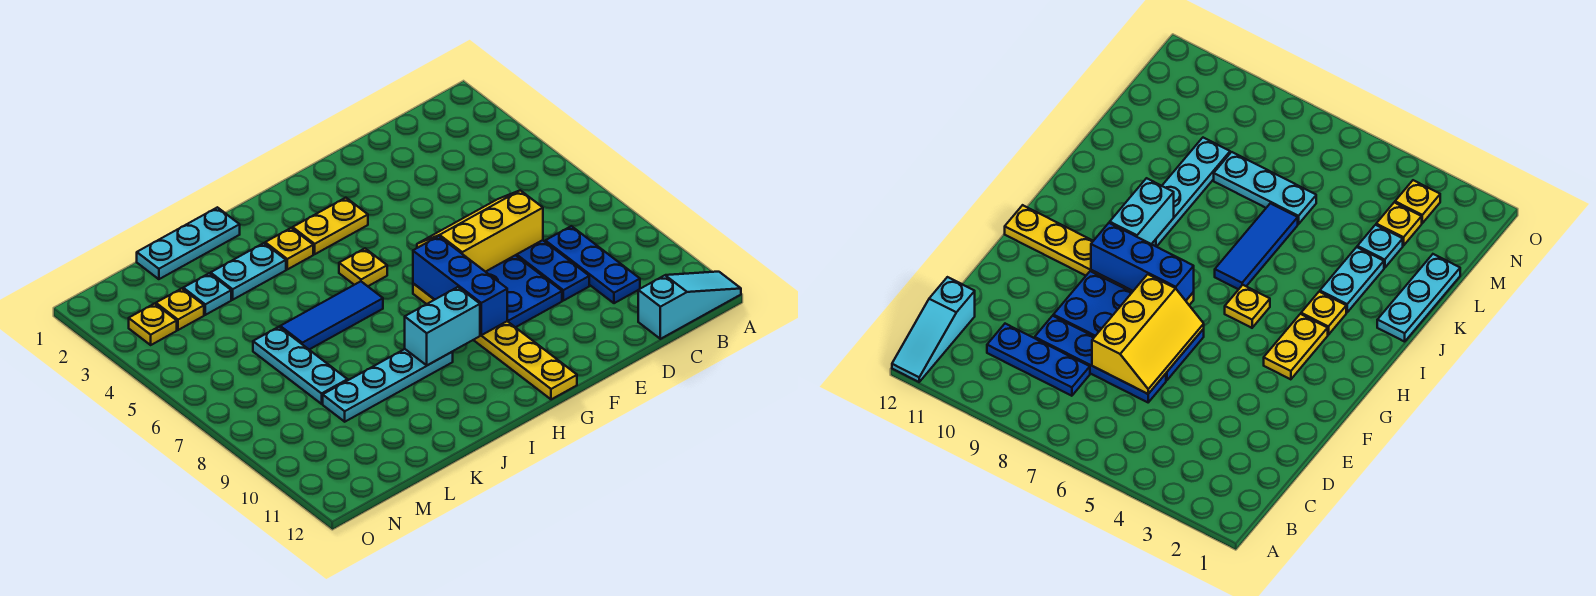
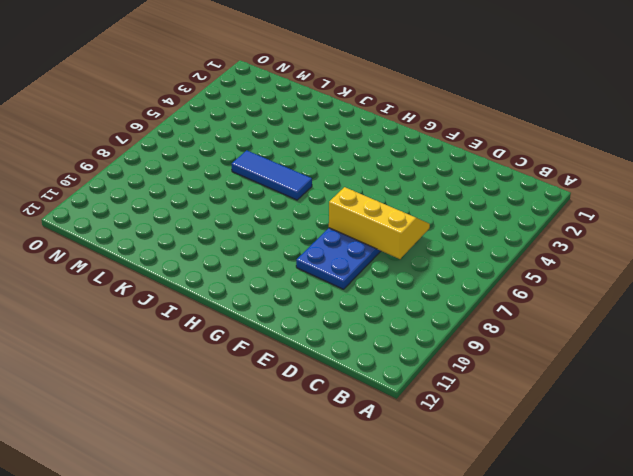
none -> cyan 1x3 slope [638,272,741,339]
none -> blue 1x3 plate [545,226,640,303]
none -> blue 1x4 plate [516,240,589,301]

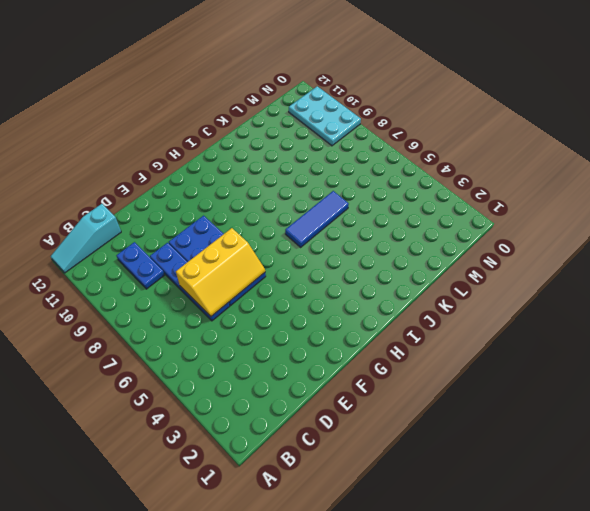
blue 1x2 plate [116,242,164,289] -> blue 1x3 plate [545,226,640,303]
cyan 2x3 plate [289,86,361,146] -> none
none -> yellow 1x2 plate [293,198,368,254]
none -> yellow 1x6 plate [413,283,577,399]
none -> yellow 1x1 plate [339,248,387,286]

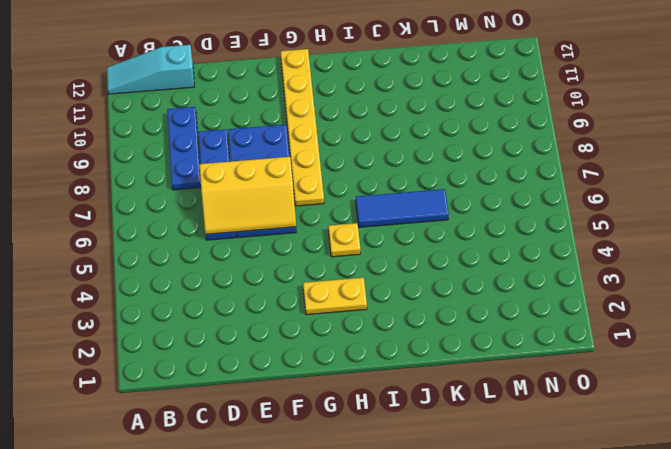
none -> yellow 1x1 plate [265,228,313,269]
none -> cyan 1x4 plate [323,349,453,422]
none -> cyan 1x3 plate [137,207,240,279]

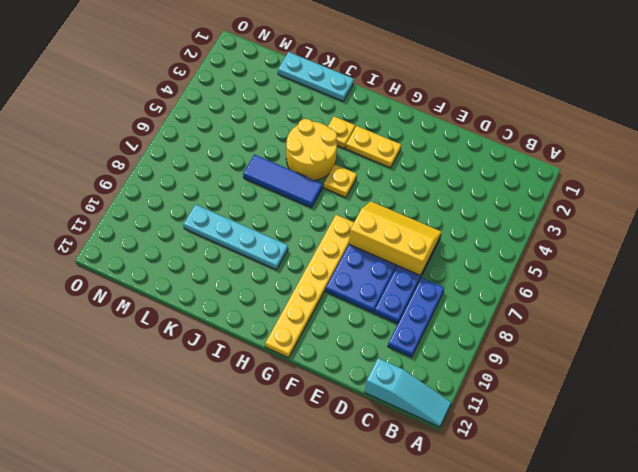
yellow 2x2 round brick [286,119,337,180] -> none
none -> cyan 1x2 plate [211,243,286,300]
none -> cyan 1x1 plate [183,273,231,315]
none -> cyan 1x3 plate [253,327,348,404]

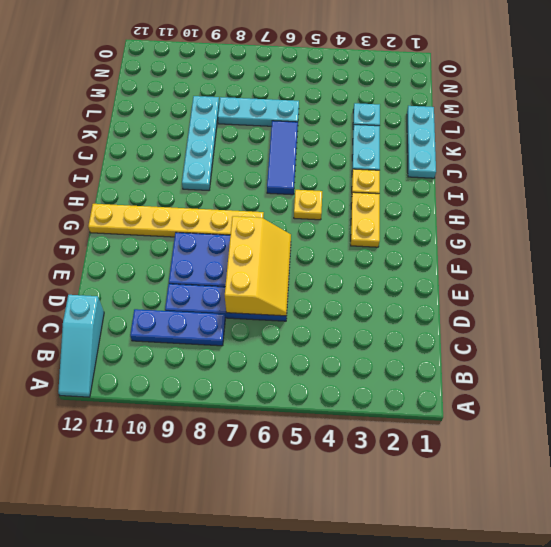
none -> yellow 1x1 plate [156,288,204,330]
none -> yellow 1x1 plate [129,304,177,345]
none -> blue 1x3 brick [413,236,507,335]

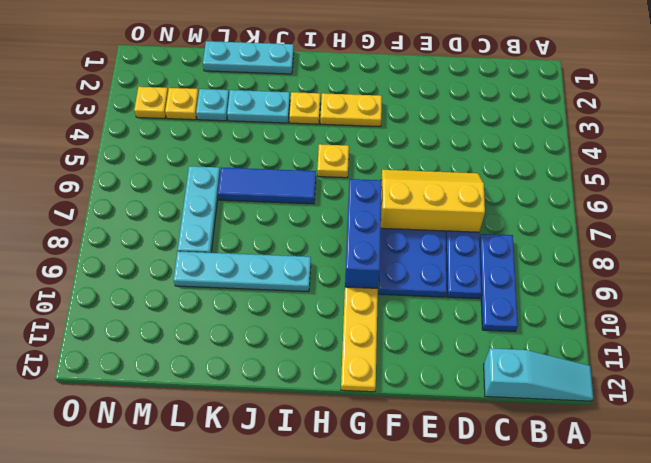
none -> cyan 1x2 brick [405,287,480,365]

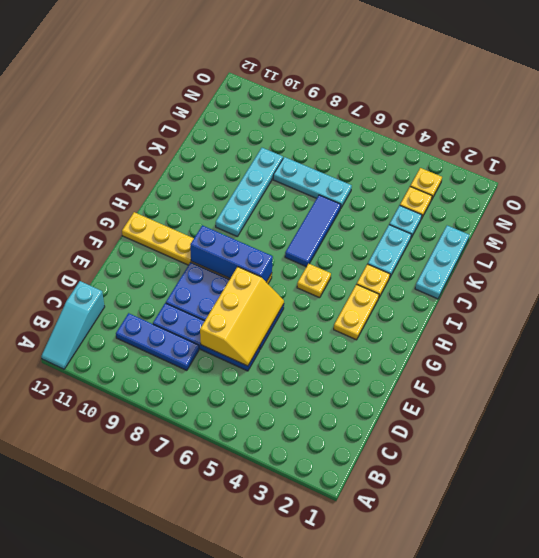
none -> cyan 1x2 brick [405,287,480,365]

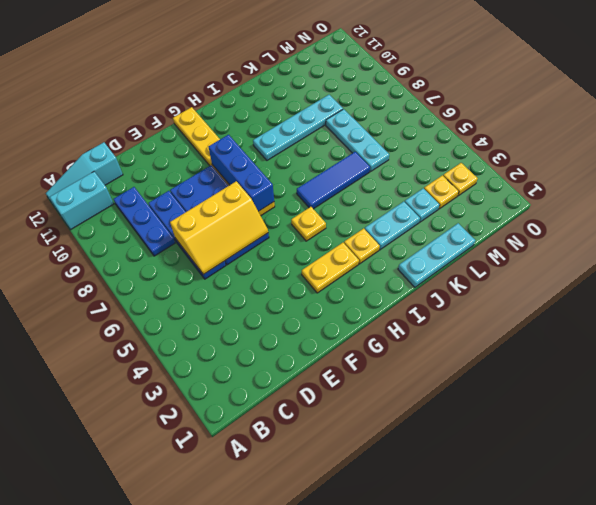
cyan 1x2 brick [50,172,114,230] -> cyan 1x2 brick moved to [405,287,480,365]

